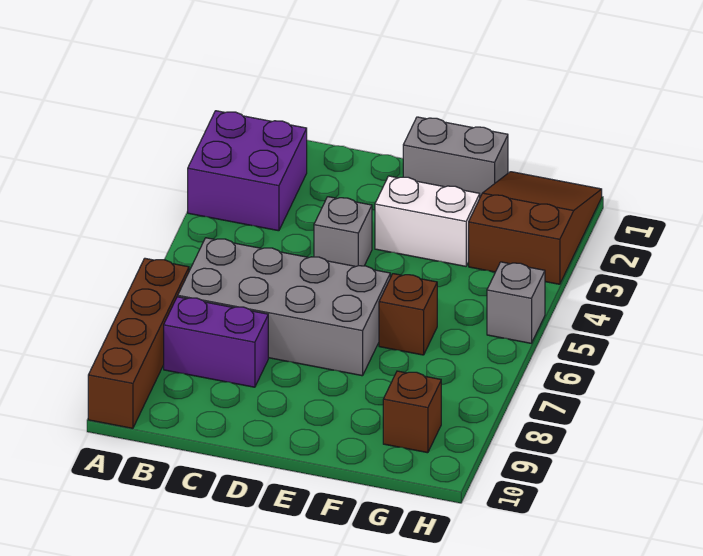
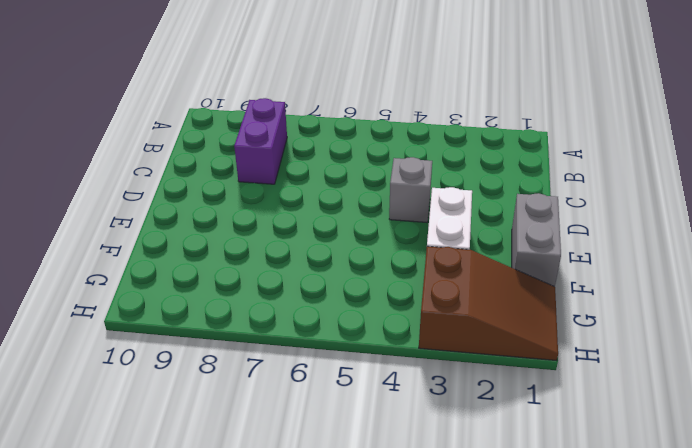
none -> purple 2x2 brick [188,111,307,231]
none -> brown 1x4 brick [88,258,189,428]

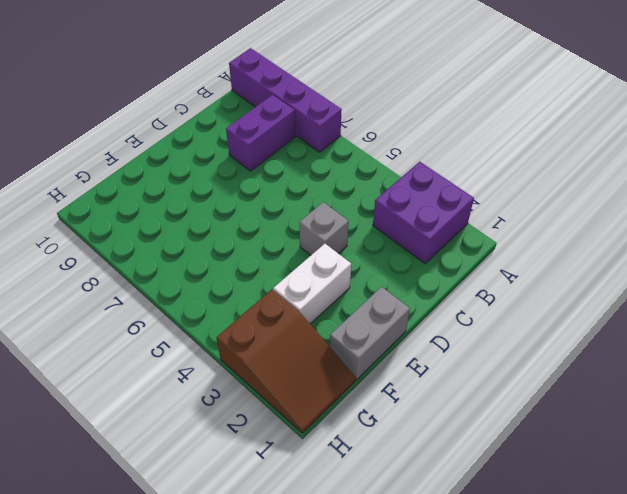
purple 1x4 brick [229,48,342,152] -> brown 1x4 brick [88,258,189,428]
none -> grey 2x4 brick [178,238,390,376]
none -> brown 1x1 brick [379,274,437,355]

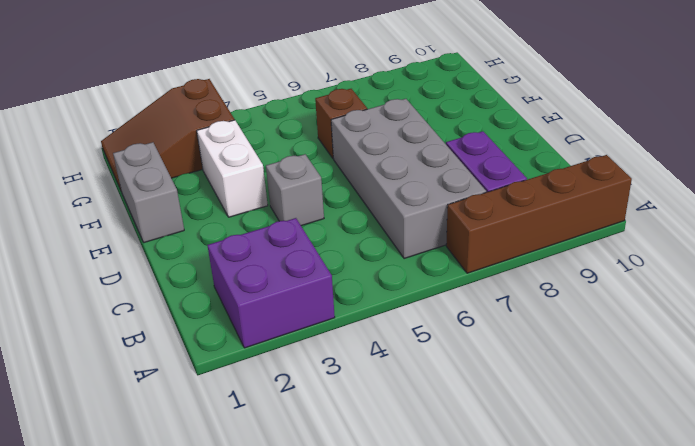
none -> brown 1x1 brick [383,371,441,453]
none -> grey 1x1 brick [487,262,545,343]

